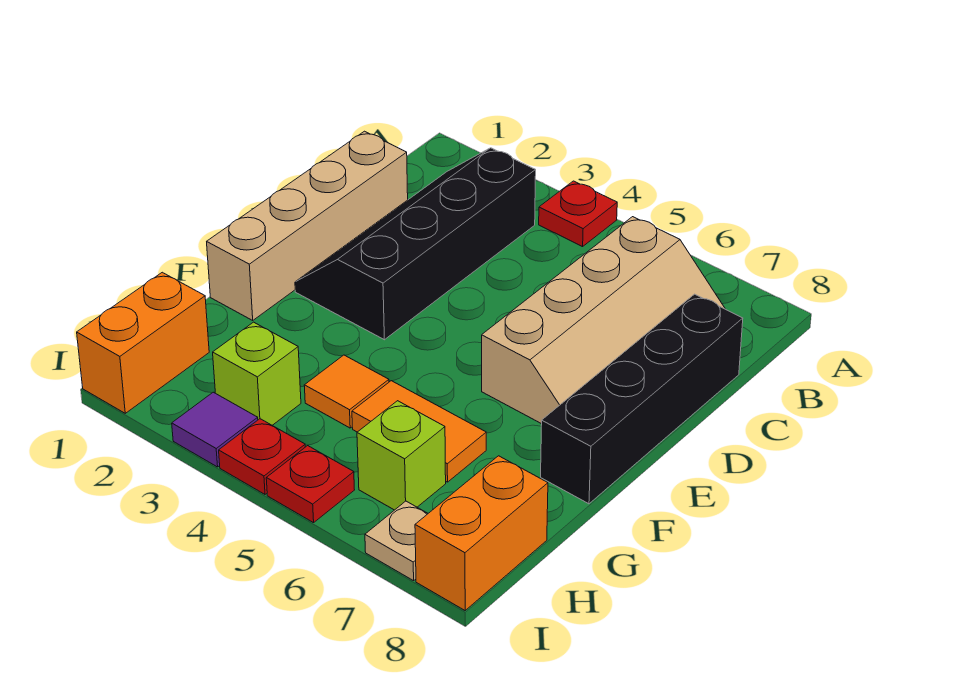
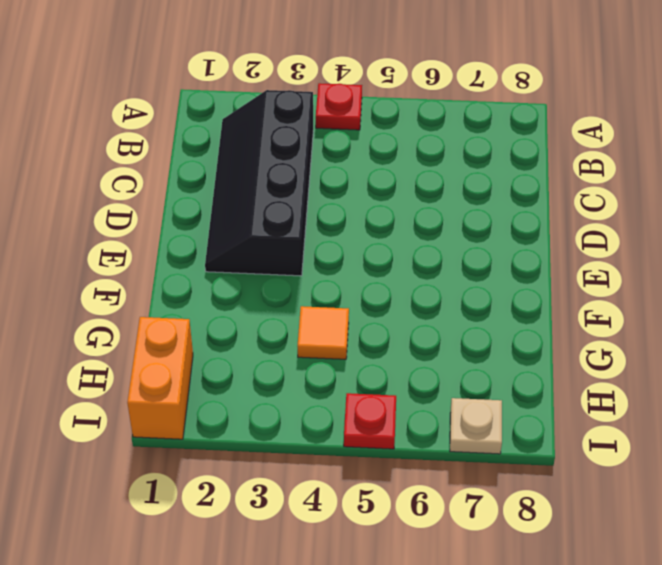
none -> tan 2x4 slope [482,217,725,424]
none -> tan 1x4 brick [207,131,408,320]
none -> black 1x4 brick [541,294,743,504]

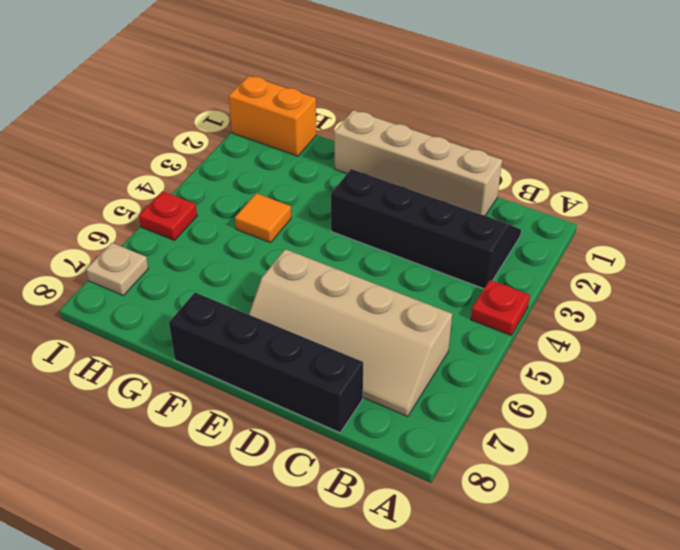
none -> orange 1x2 tile [352,381,486,482]
none -> lime 1x1 brick [213,322,301,425]
none -> lime 1x1 brick [357,401,446,510]

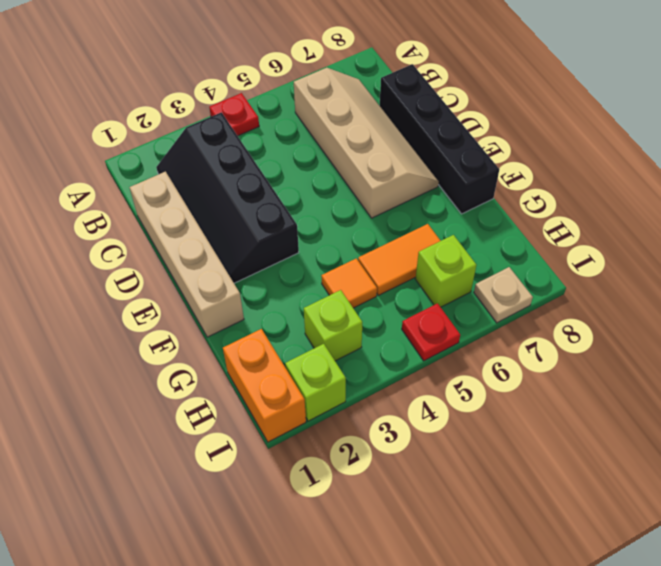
lime 1x1 brick [285,344,346,421] -> none
none -> orange 1x2 brick [415,456,548,610]
none -> purple 1x1 tile [172,392,258,467]
none -> red 1x1 plate [219,419,305,494]

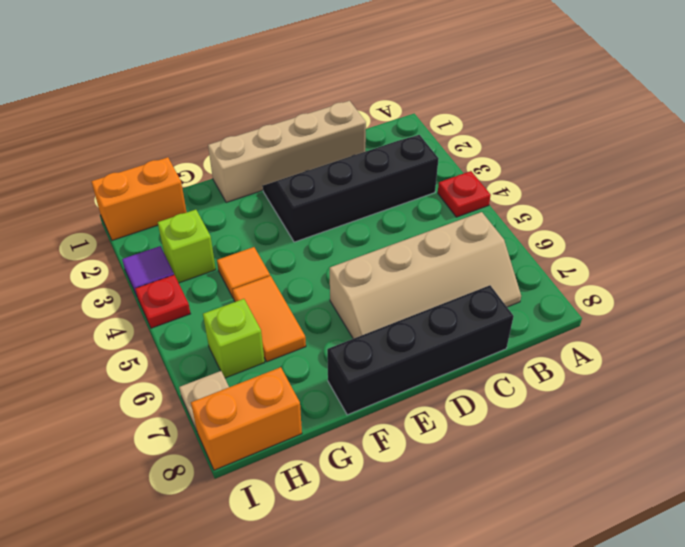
none -> red 1x1 plate [266,446,354,523]

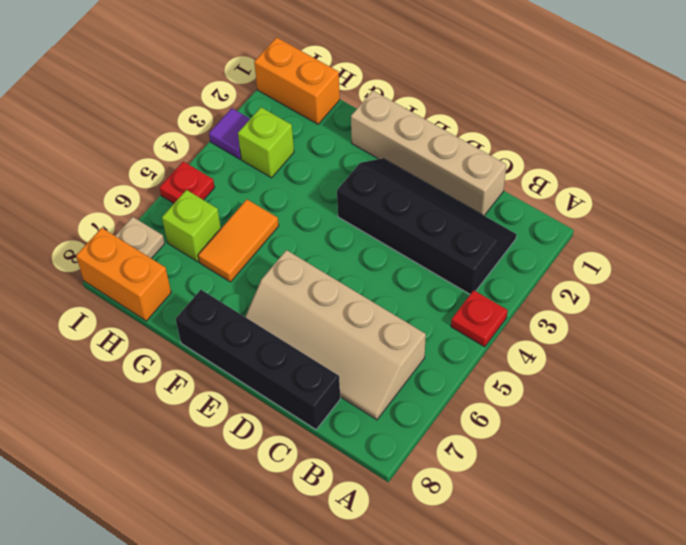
none -> orange 1x1 tile [304,355,389,428]
none -> red 1x1 plate [219,419,305,494]

